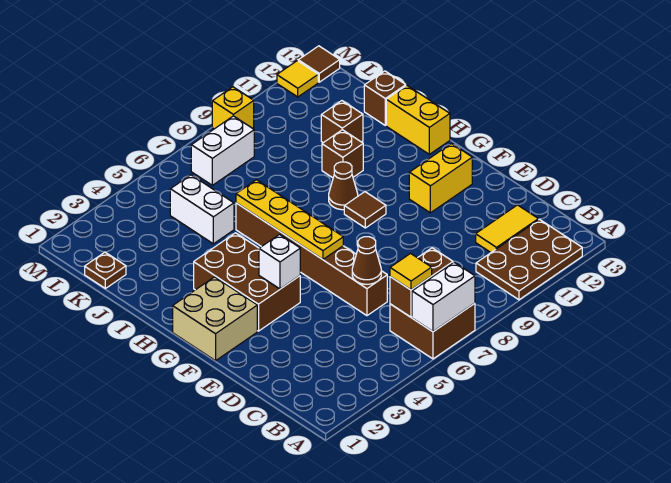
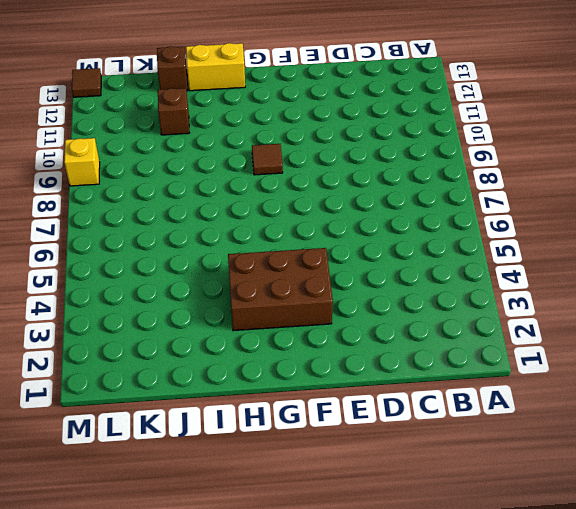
none -> brown 2x2 brick [390,303,475,359]
none -> brown 2x3 plate [476,220,582,300]
none -> yellow 1x2 tile [476,205,538,252]

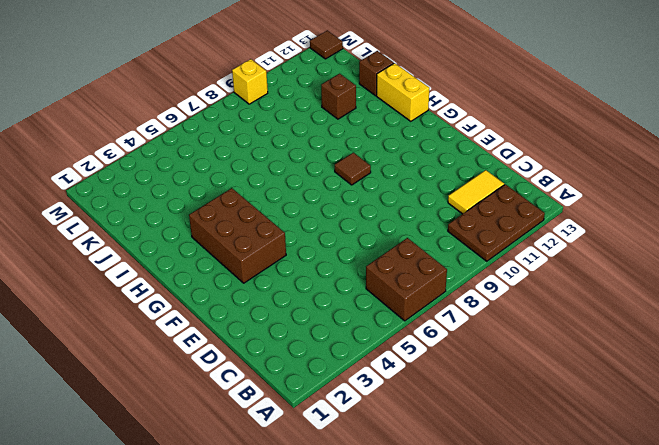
none -> brown 1x6 brick [236,203,387,316]
none -> tan 2x2 brick [173,277,257,361]
none -> yellow 1x2 brick [409,144,472,213]

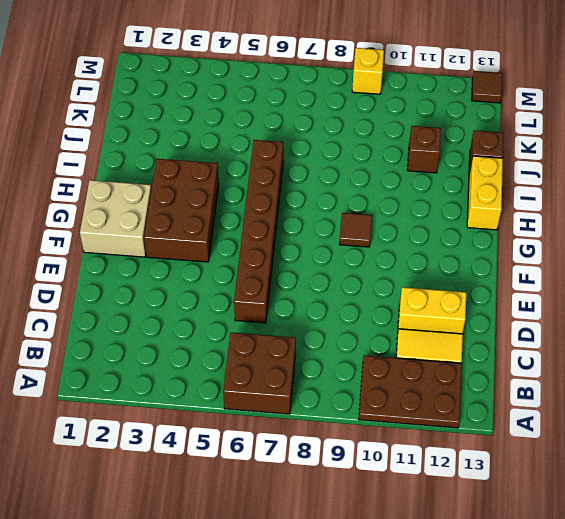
yellow 1x2 brick [398,287,466,334] -> yellow 1x2 brick moved to [409,144,472,213]
none -> brown 1x1 cone [329,162,358,210]
none -> brown 1x1 brick [322,130,363,178]
none -> white 1x2 brick [170,175,234,244]

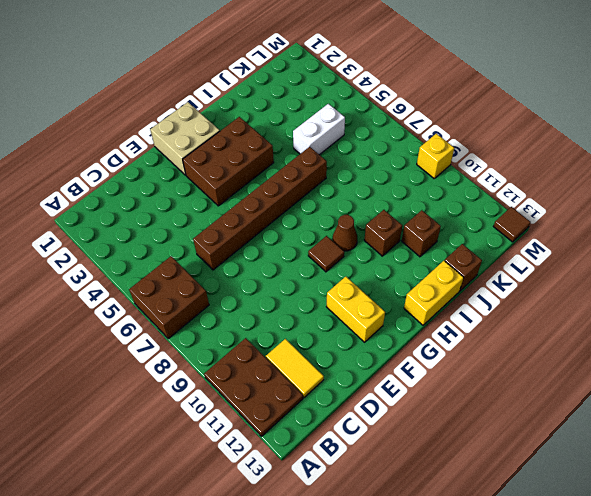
none -> brown 1x1 plate [85,252,126,288]
none -> white 1x2 brick [191,116,254,185]
none -> yellow 1x1 tile [277,61,318,97]

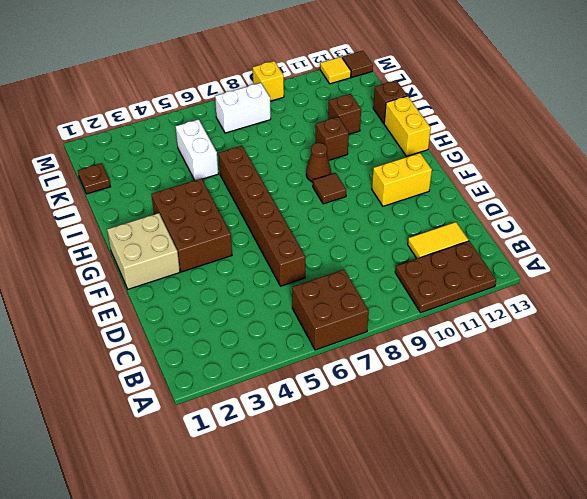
none -> white 1x2 brick [412,262,475,332]
none -> brown 1x2 brick [390,248,453,317]
none -> brown 1x1 cone [352,237,381,284]

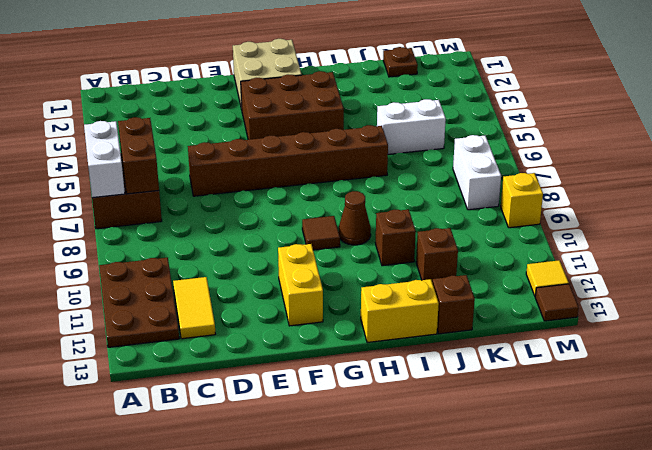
none -> brown 1x1 cone [352,237,381,284]
none -> white 1x1 brick [259,235,300,289]
none -> yellow 1x4 plate [236,180,343,259]

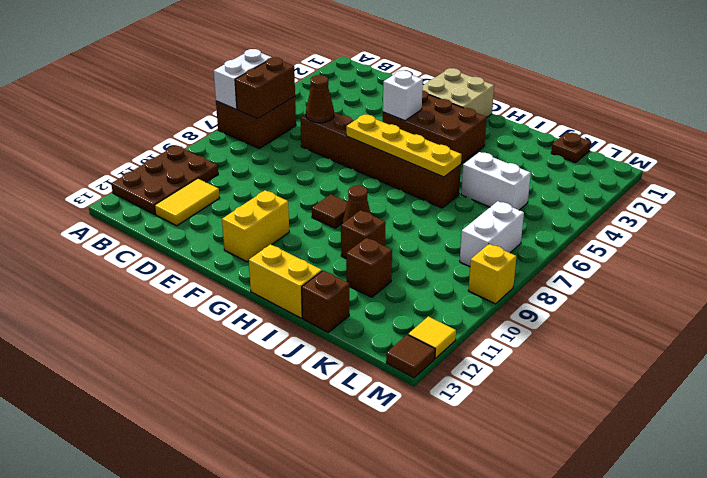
none -> yellow 1x1 tile [390,254,432,290]

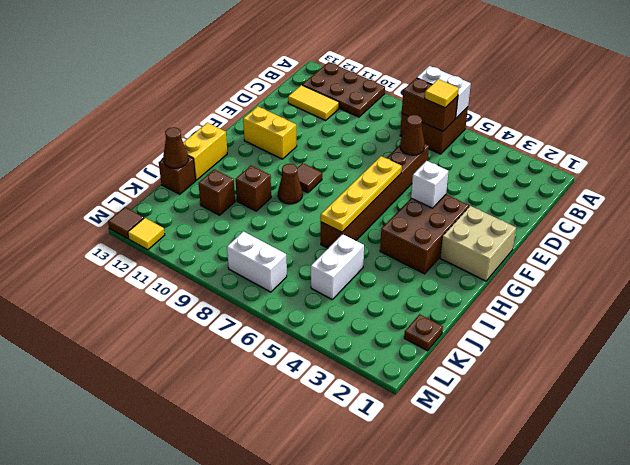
brown 1x1 cone [163,127,188,168] -> none
none -> yellow 1x1 brick [212,87,254,129]

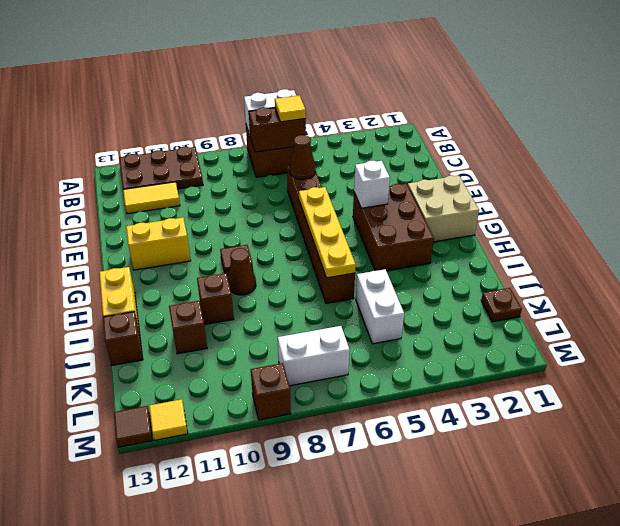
brown 1x1 brick [251,363,291,420] -> yellow 1x1 brick [212,87,254,129]

